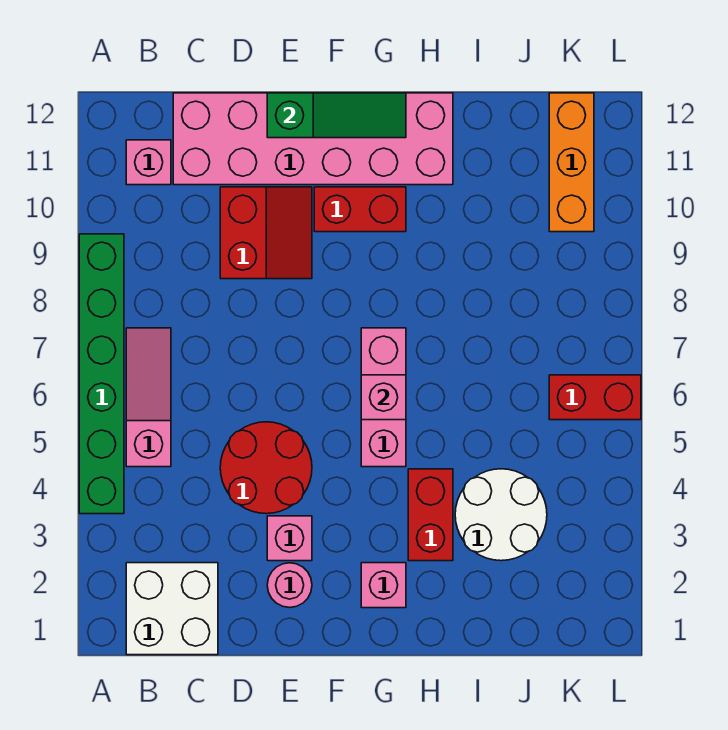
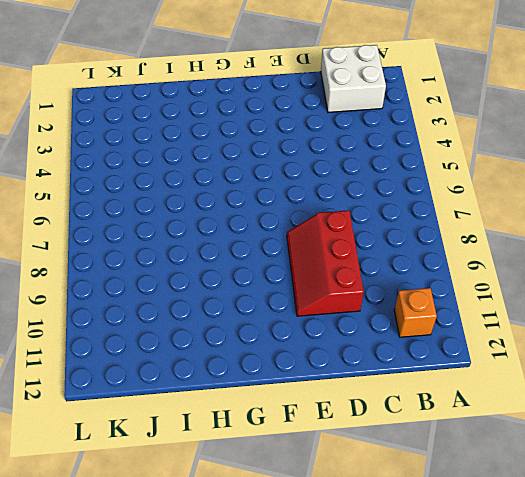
orange 1x1 brick [394,288,437,337] -> pink 1x1 brick [126,140,171,185]
red 2x3 slope [287,210,364,316] -> red 2x2 slope [220,187,312,279]
none -> green 1x6 brick [79,234,124,514]
none -> pink 1x3 slope [126,328,171,467]
none -> pink 2x6 brick [173,93,453,185]

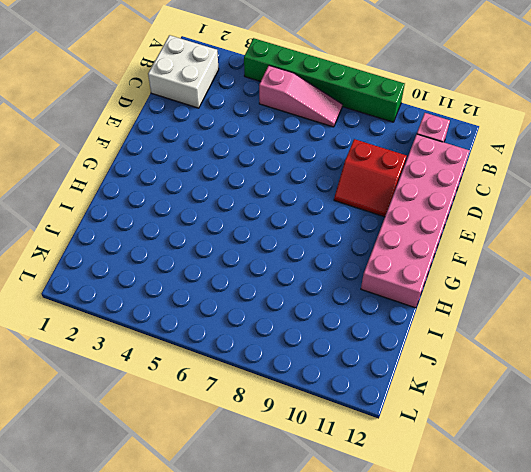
none -> red 2x2 round brick [220,422,312,514]
none -> pink 1x1 round brick [267,563,312,608]
none -> pink 1x1 brick [267,516,312,561]

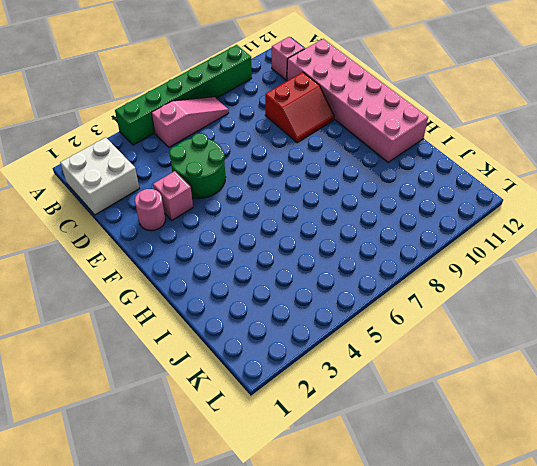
green 2x2 round brick [169,133,226,198] -> red 2x2 round brick [220,422,312,514]
none -> red 1x2 brick [314,187,406,232]
none -> pink 1x1 brick [361,563,406,608]
none -> pink 1x3 brick [361,328,406,467]

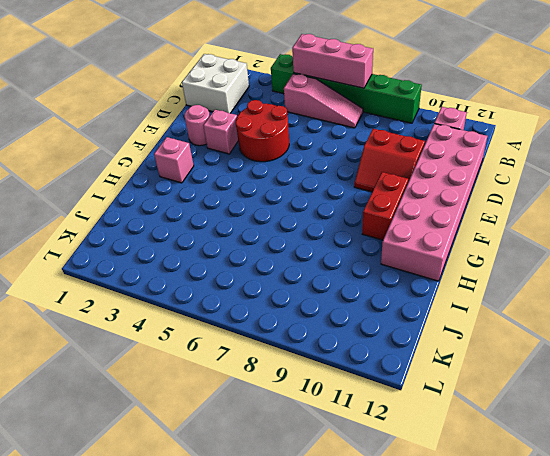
pink 1x3 brick [292,34,373,88] -> pink 1x3 brick moved to [361,328,406,467]
none -> red 1x2 brick [408,469,453,561]
none -> white 2x2 round brick [455,469,547,561]
none -> red 1x2 brick [549,375,641,420]

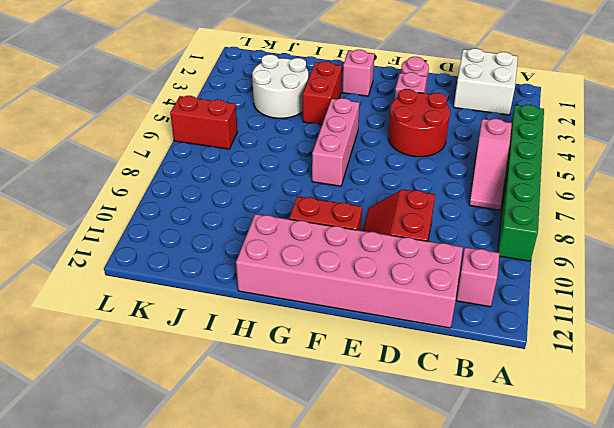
none -> orange 1x3 brick [549,93,594,232]
none -> green 1x3 slope [267,93,406,138]
none -> pink 1x1 brick [361,375,406,420]

